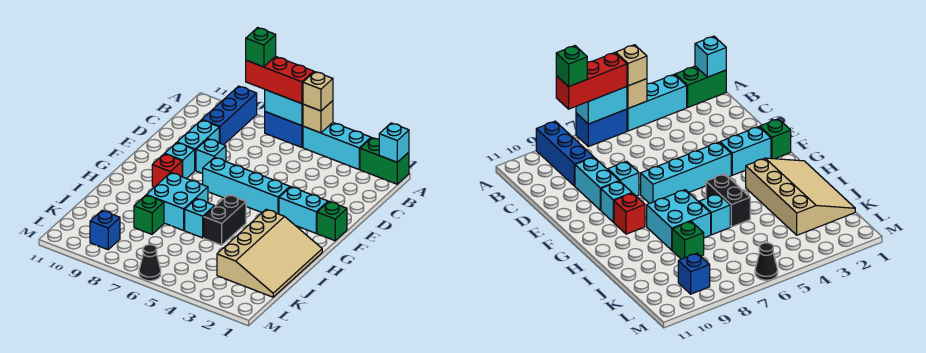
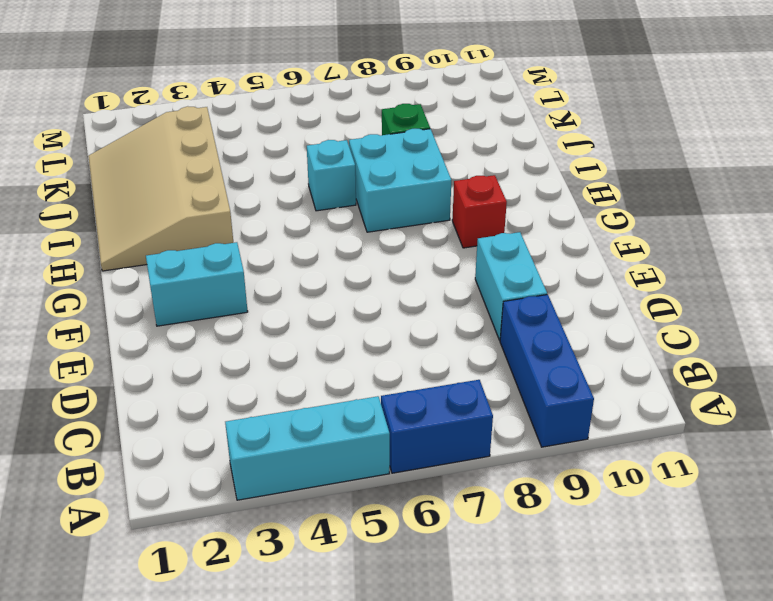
none -> green 1x2 brick [360,138,409,184]
none -> cyan 1x1 brick [196,139,226,174]
none -> green 1x1 brick [317,202,347,241]

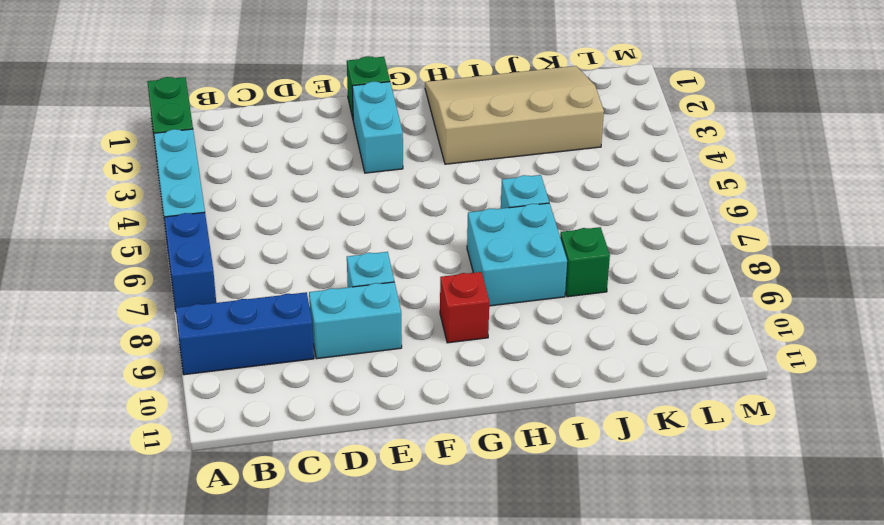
none -> cyan 1x4 brick [203,157,290,214]
none -> cyan 1x1 brick [165,143,195,179]
none -> black 1x2 brick [204,195,246,245]

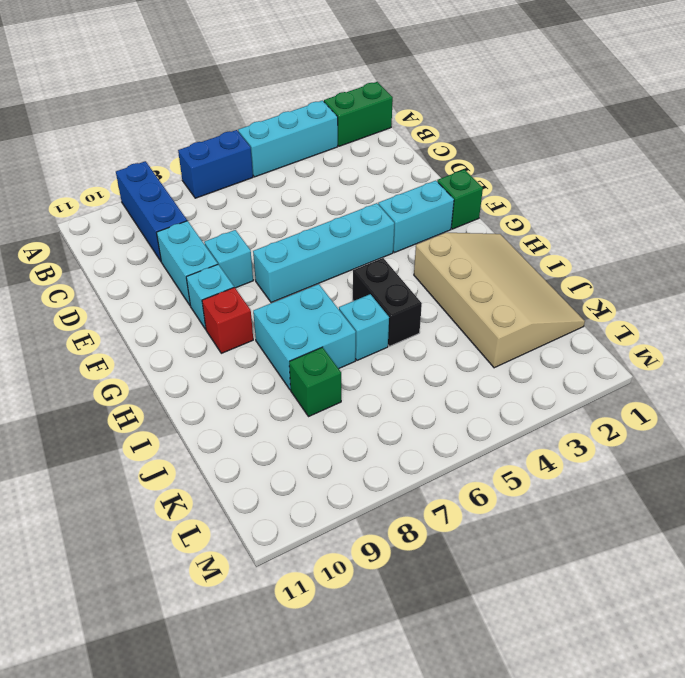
none -> blue 1x1 brick [90,211,120,250]
none -> black 1x1 cone [139,245,161,281]
none -> cyan 1x1 brick [379,123,409,162]

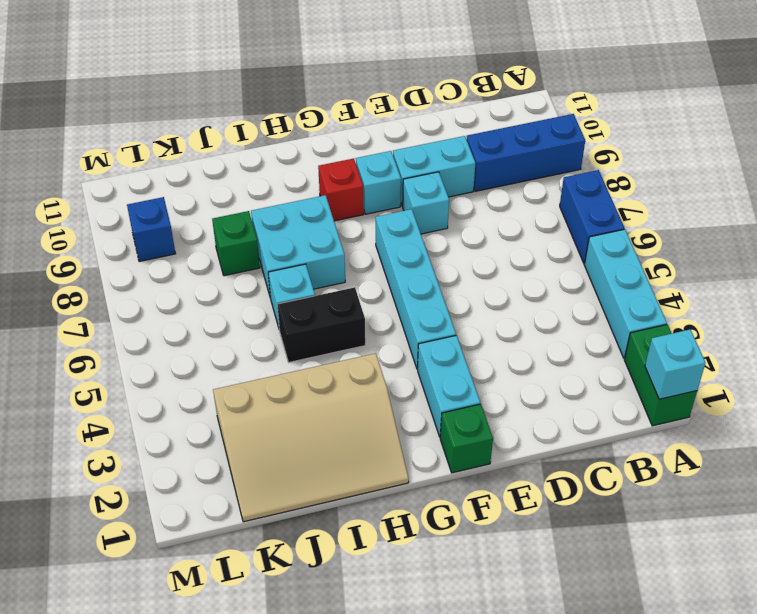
none -> black 1x1 cone [139,245,161,281]
none -> tan 1x1 brick [303,101,333,133]
none -> cyan 1x2 brick [265,90,303,126]

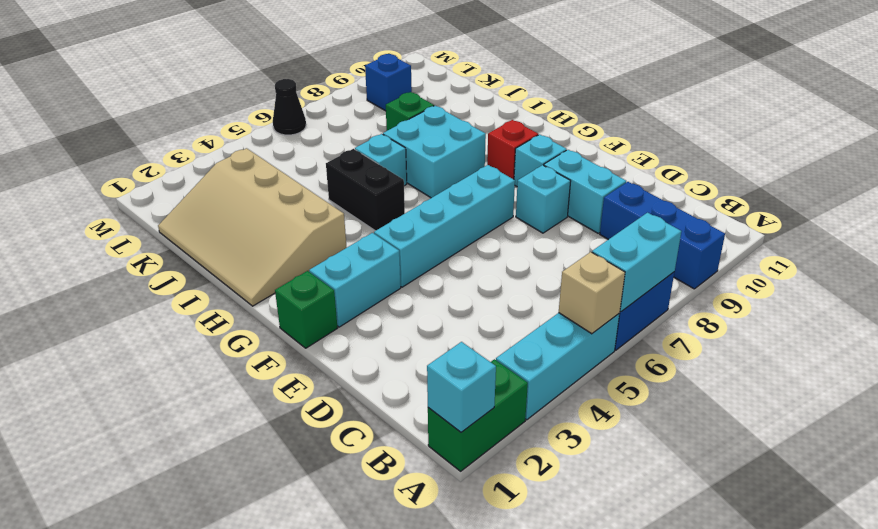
none -> tan 1x1 brick [303,72,333,111]
none -> red 1x3 brick [246,56,314,104]
none -> green 1x1 brick [246,28,276,67]

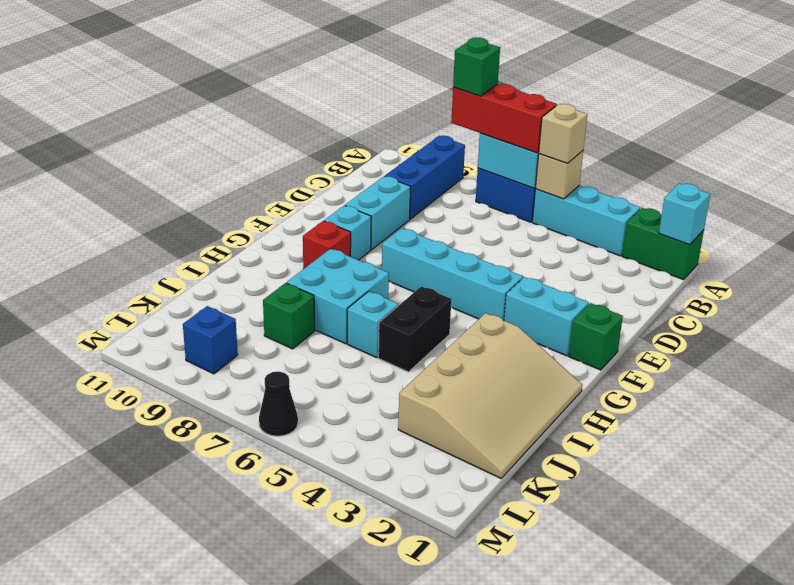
none -> cyan 1x1 brick [196,139,226,174]

